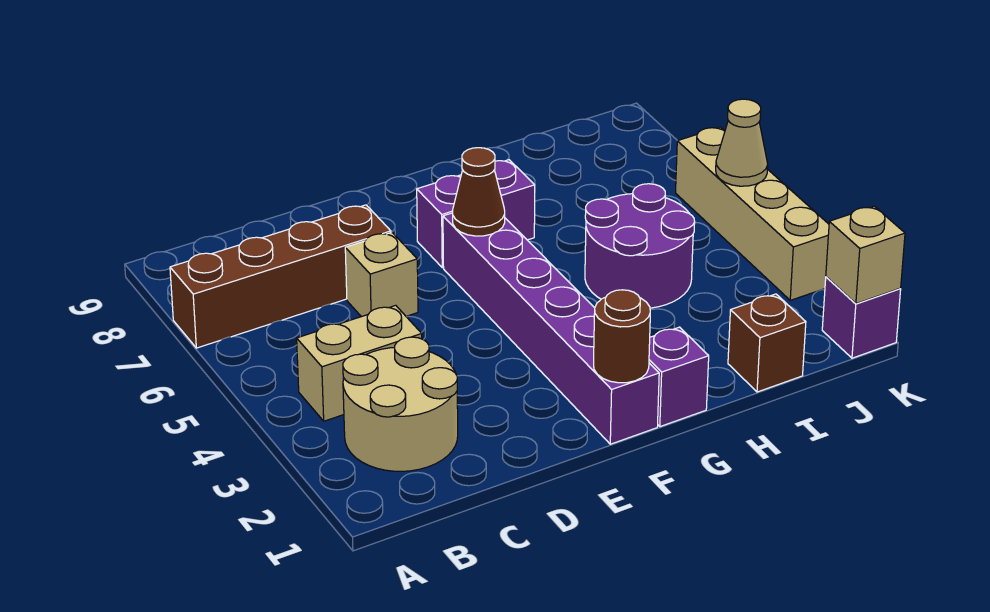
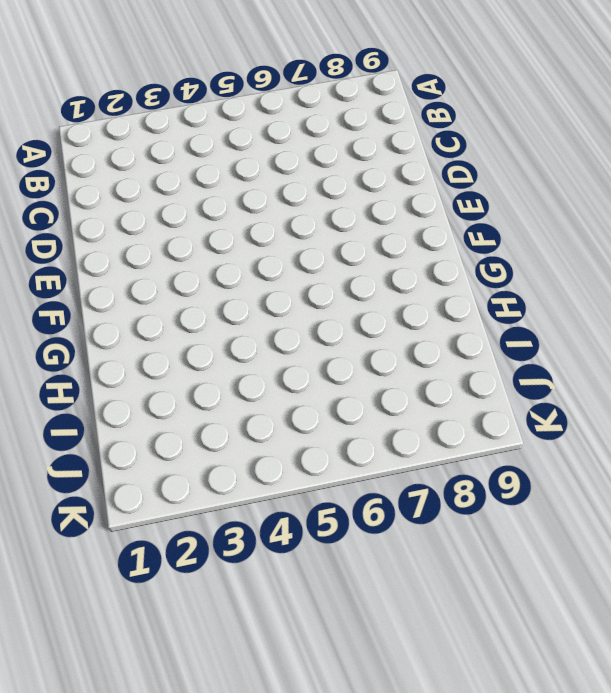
none -> brown 1x4 brick [170,205,391,348]
none -> tan 2x2 round brick [343,337,458,471]
none -> tan 1x2 brick [297,305,422,421]

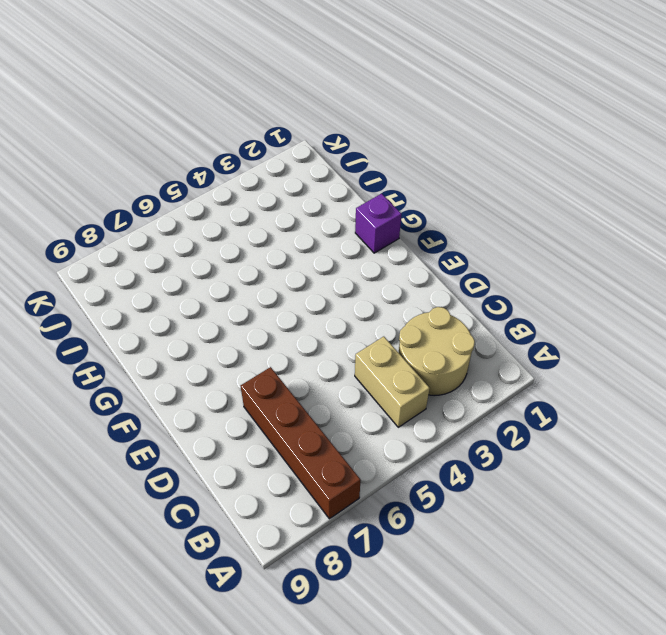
none -> tan 1x1 brick [345,232,418,317]
none -> purple 1x6 brick [443,213,659,444]
none -> purple 1x2 brick [417,160,535,268]

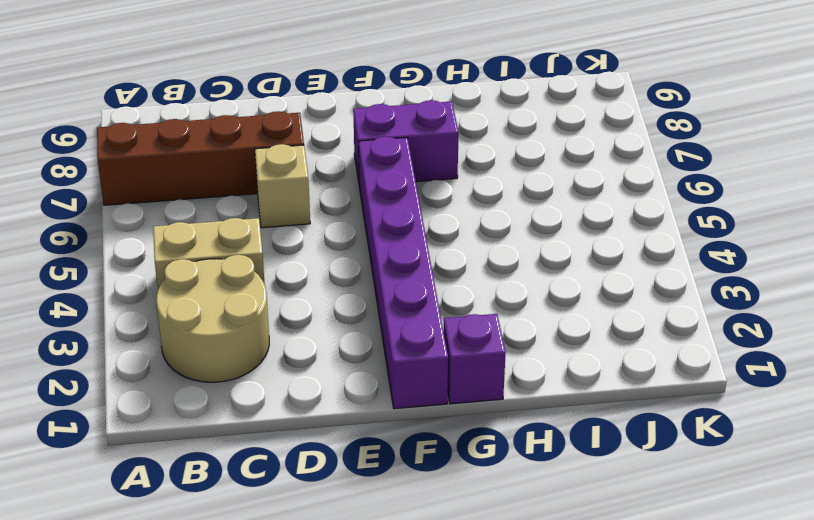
none -> purple 2x2 round brick [585,184,695,308]
none -> brown 1x1 brick [728,294,806,392]
none -> purple 1x1 brick [822,277,901,358]

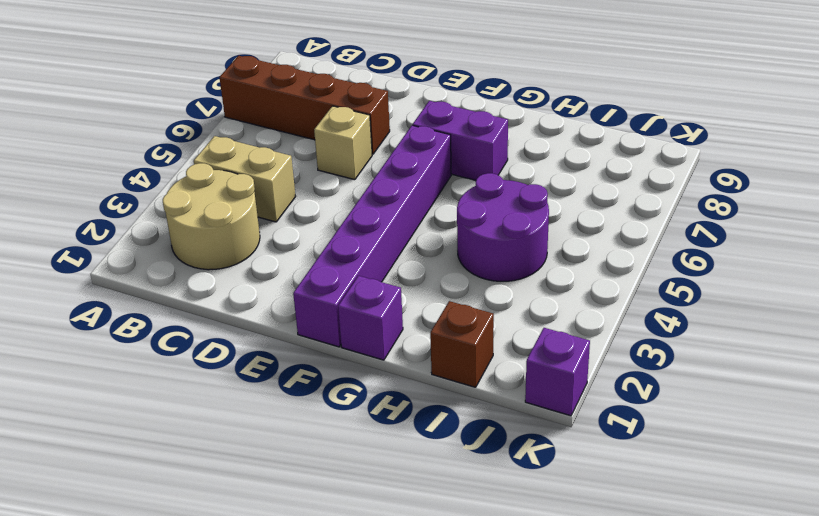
none -> tan 1x4 brick [676,127,829,300]
none -> brown 1x1 round brick [594,290,650,383]
none -> brown 1x1 cone [453,148,505,236]

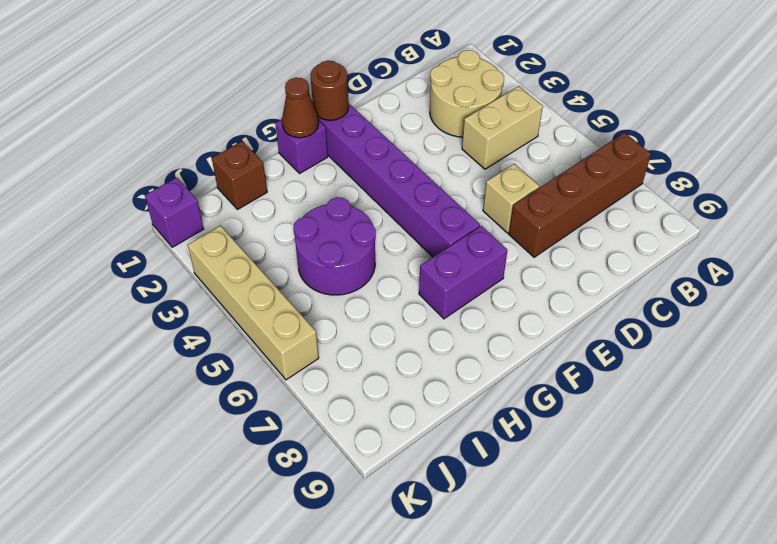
brown 1x1 cone [282,78,319,138] -> brown 1x1 cone moved to [453,148,505,236]
none -> tan 1x1 brick [826,206,905,304]
none -> tan 1x1 cone [716,99,768,186]

